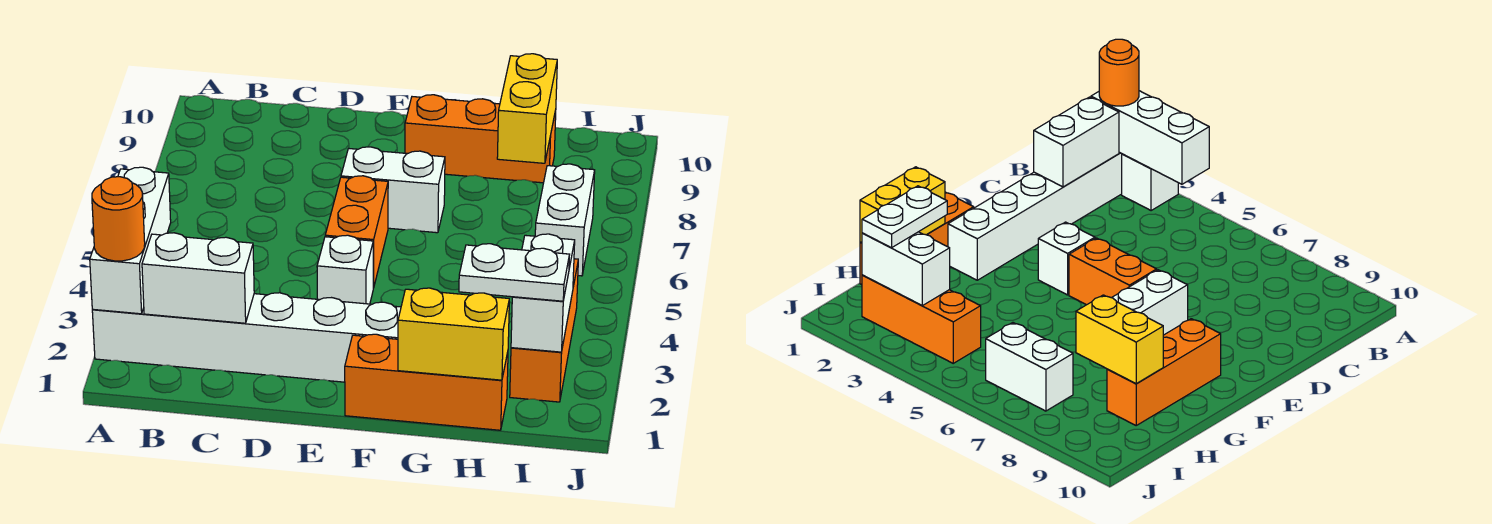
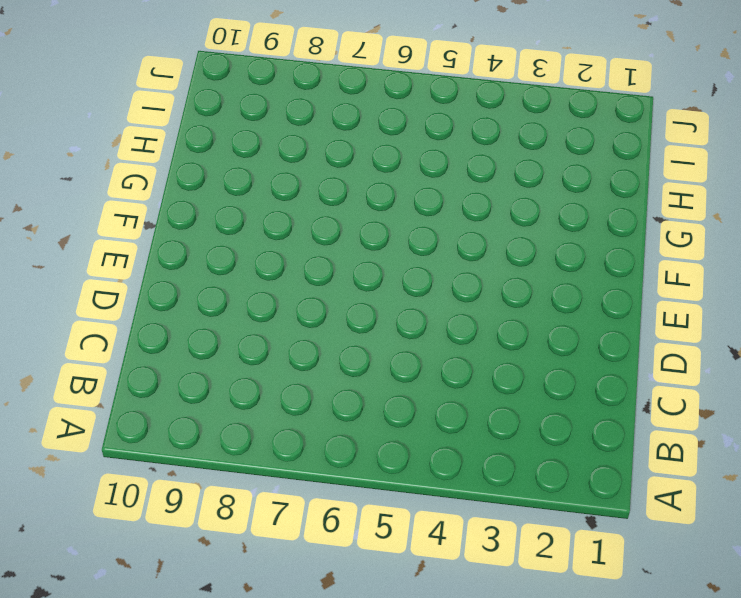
none -> white 1x6 brick [92,293,401,382]
none -> white 1x1 brick [1122,154,1178,211]
none -> white 1x1 brick [317,235,373,304]

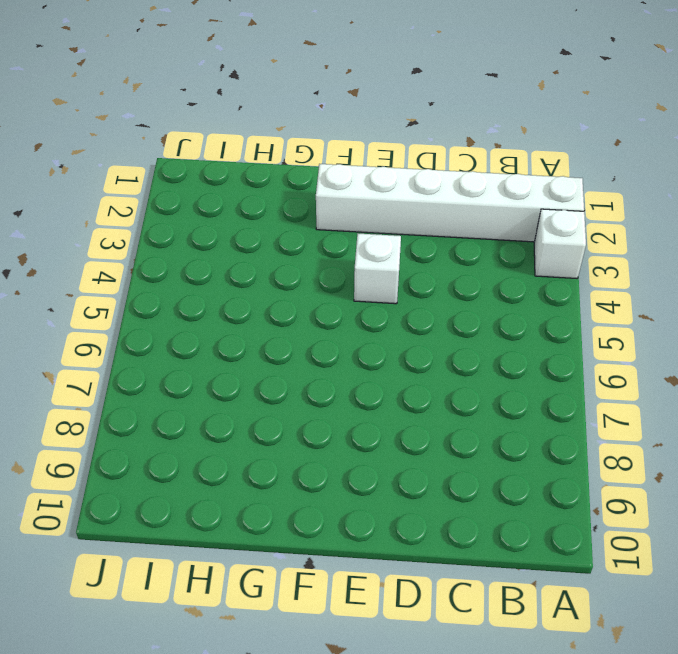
none -> orange 1x2 brick [325,176,388,288]
none -> white 1x2 brick [341,147,445,233]
none -> orange 1x3 brick [345,334,508,430]

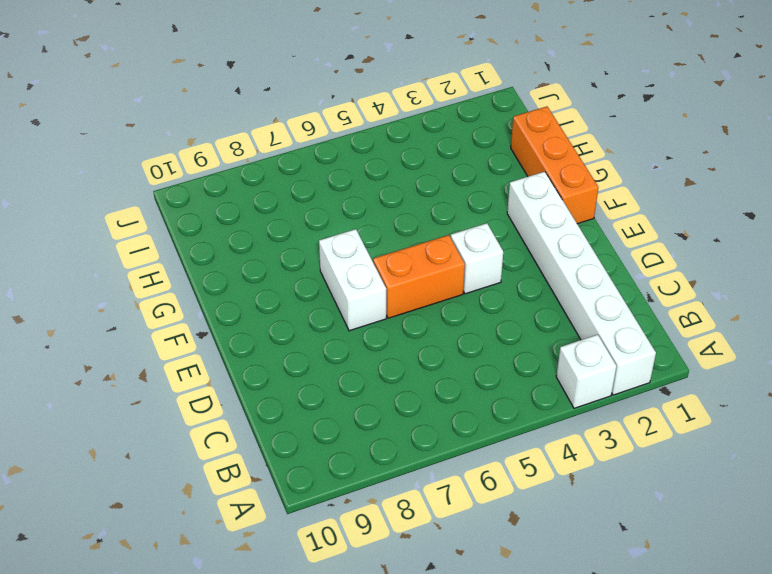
none -> orange 1x3 brick [405,95,556,183]
none -> orange 1x3 brick [510,259,578,402]
none -> white 1x2 brick [535,164,595,276]

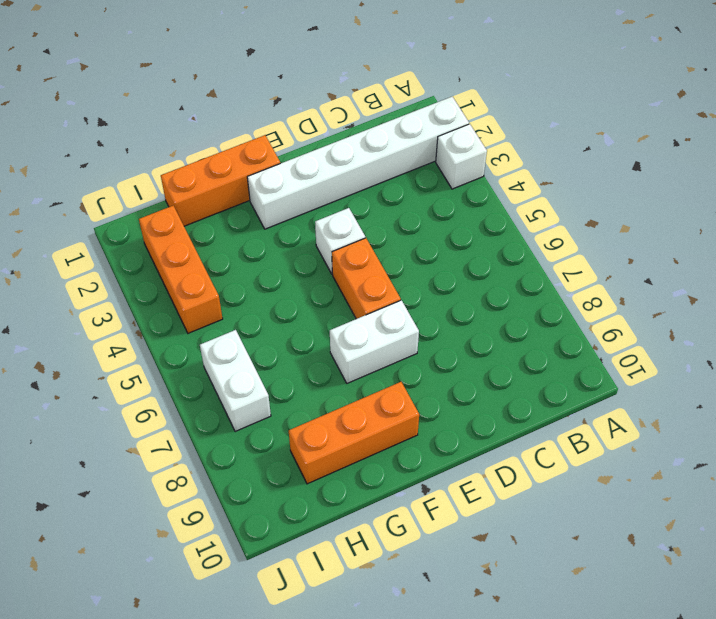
none -> white 1x3 brick [90,167,171,314]
none -> white 1x2 brick [142,233,254,323]
none -> yellow 1x2 brick [398,288,509,380]

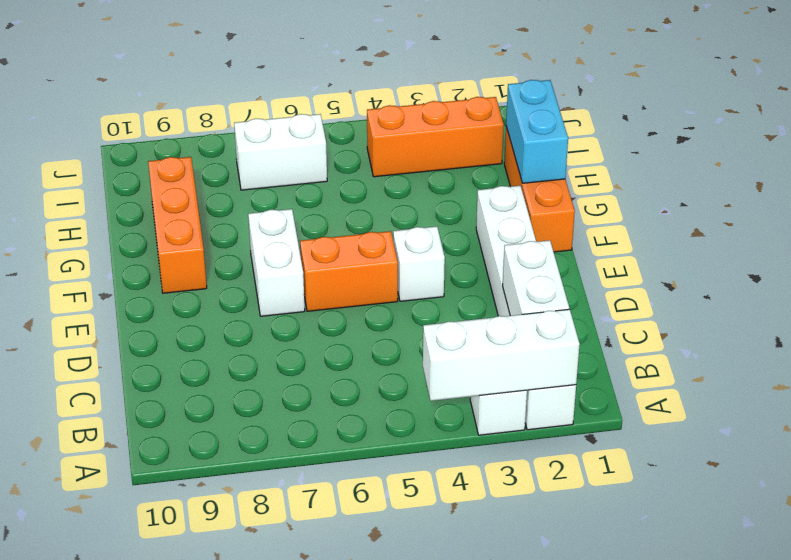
cyan 1x2 brick [506,80,568,183] -> yellow 1x2 brick [398,288,509,380]
none -> yellow 1x2 brick [497,54,557,163]
none -> white 1x2 brick [511,234,575,352]
none -> orange 1x1 round brick [92,177,145,261]

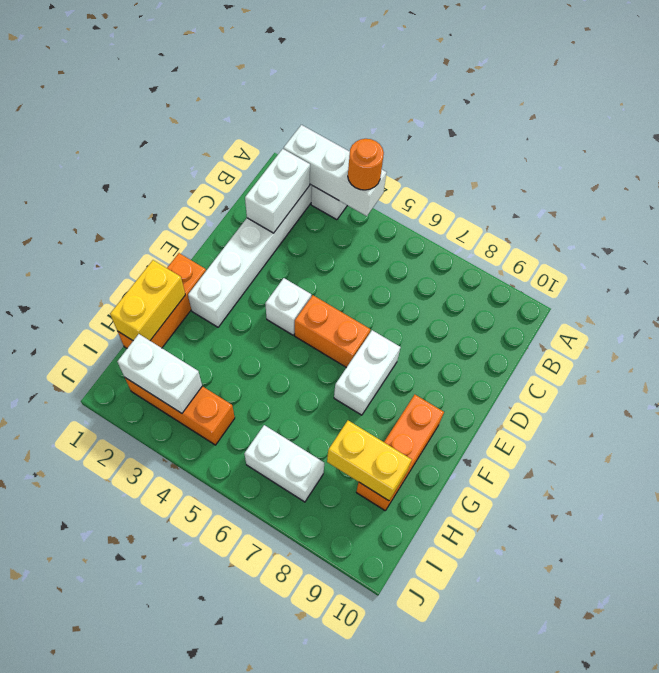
orange 1x1 round brick [348,139,384,190] -> orange 1x1 round brick moved to [92,177,145,261]
none -> white 1x2 plate [459,244,570,301]

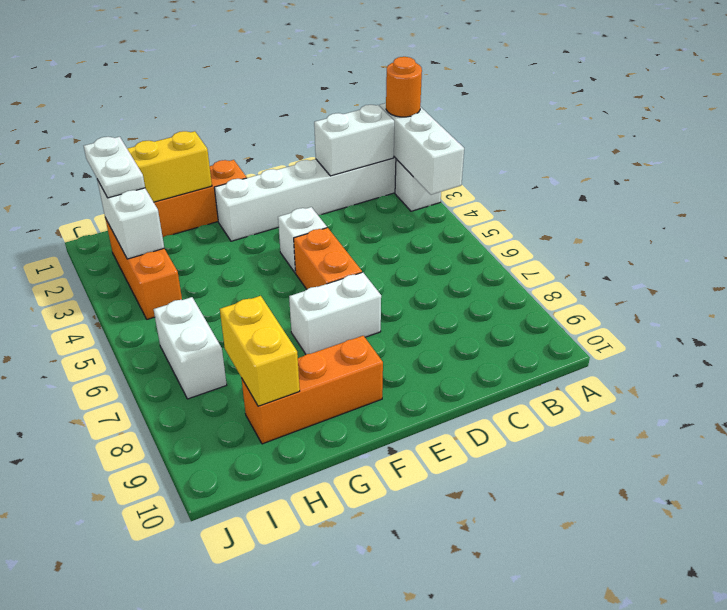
white 1x2 plate [84,137,145,198] -> white 1x2 plate turned to [459,244,570,301]

